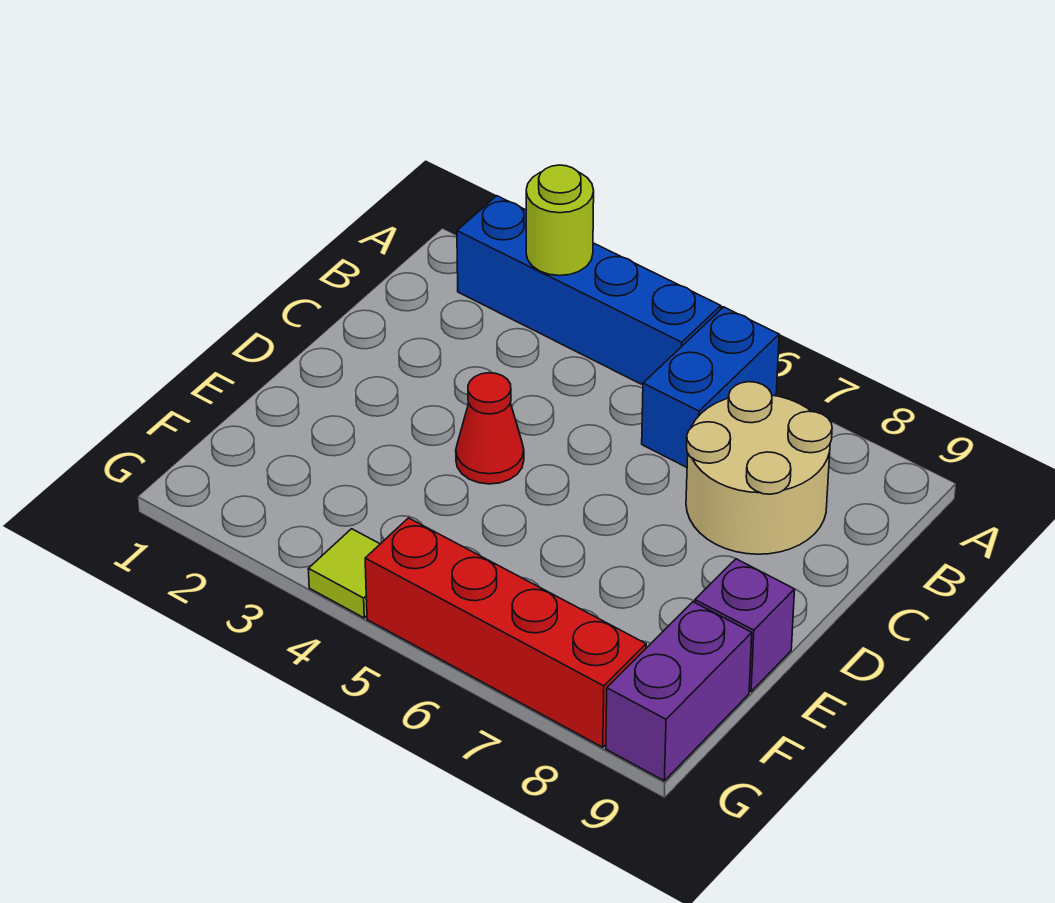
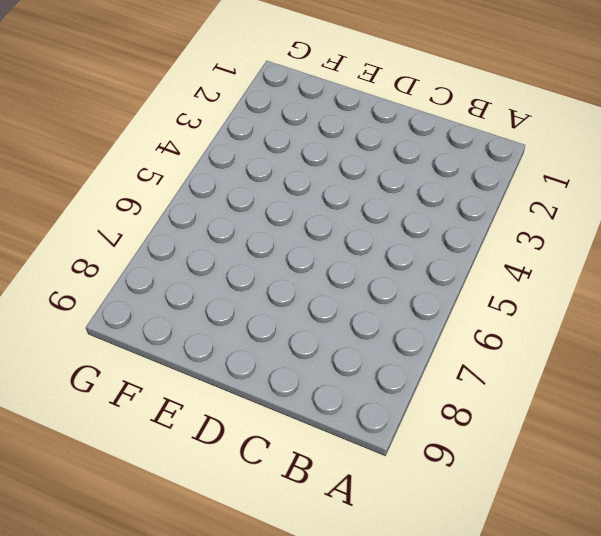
none -> blue 1x4 brick [457,196,721,385]
none -> blue 1x2 brick [642,307,779,467]

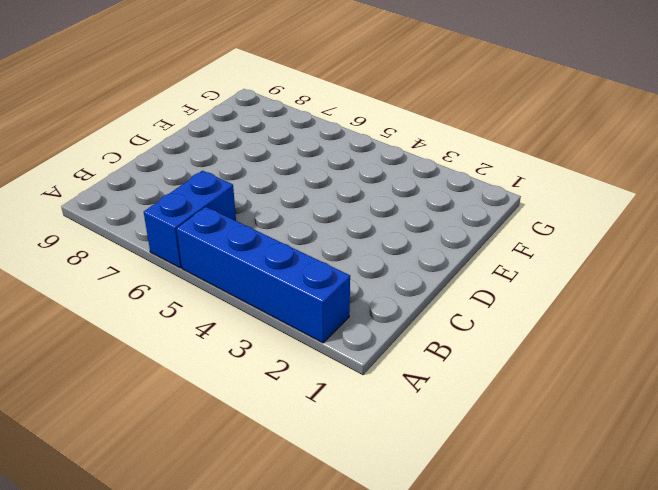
none -> tan 2x2 round brick [686,382,832,554]
none -> red 1x1 cone [456,373,524,484]

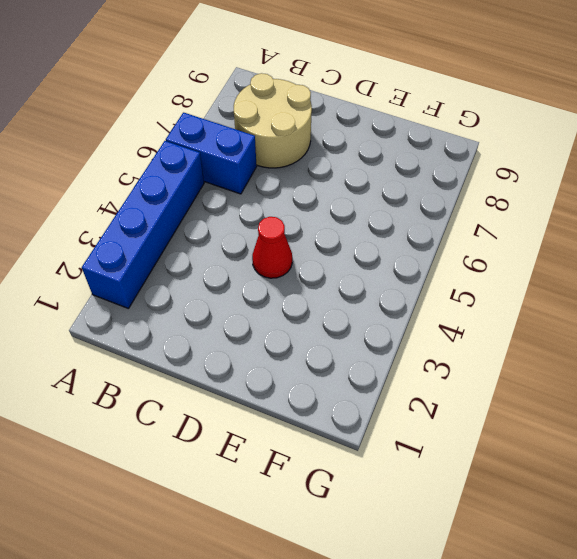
none -> purple 1x1 brick [695,559,795,692]
none -> purple 1x2 brick [606,602,752,781]

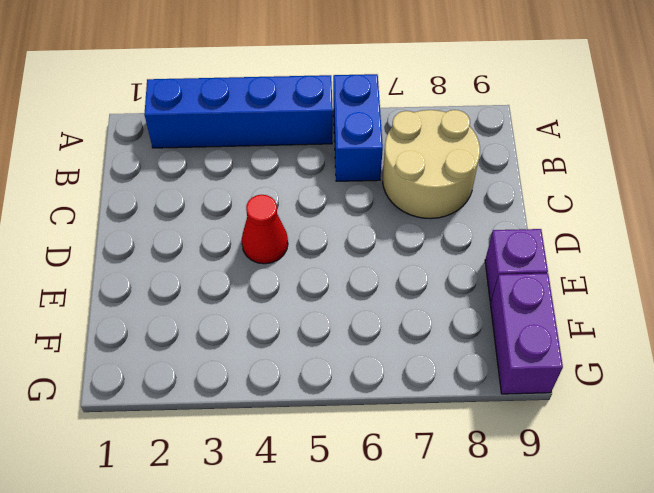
none -> lime 1x1 tile [308,529,380,618]
none -> red 1x4 brick [365,518,646,747]

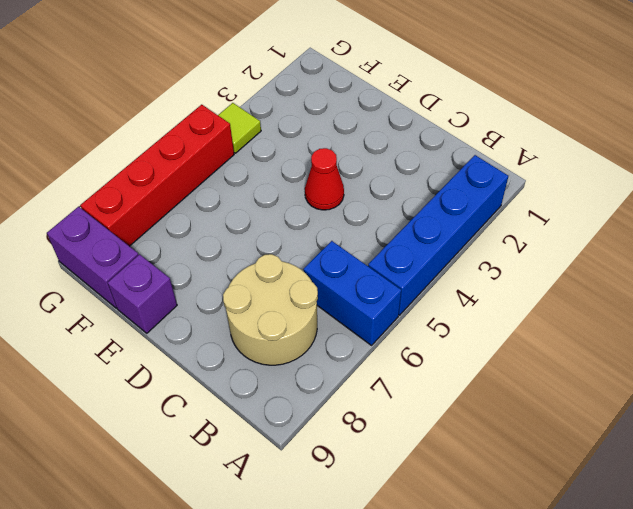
none -> lime 1x1 round brick [526,165,594,276]

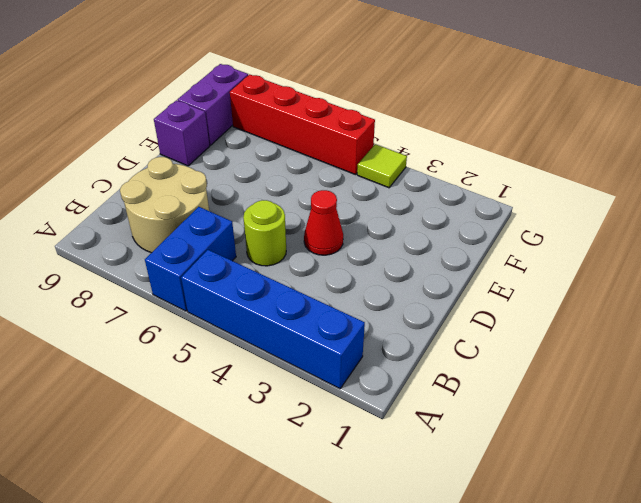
lime 1x1 round brick [243,200,286,266] -> lime 1x1 round brick moved to [526,165,594,276]

